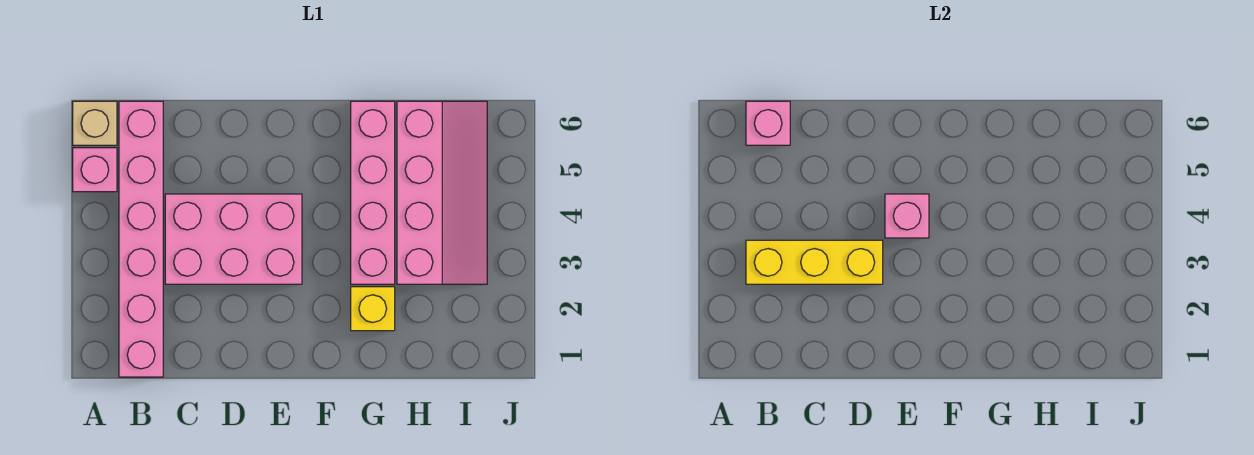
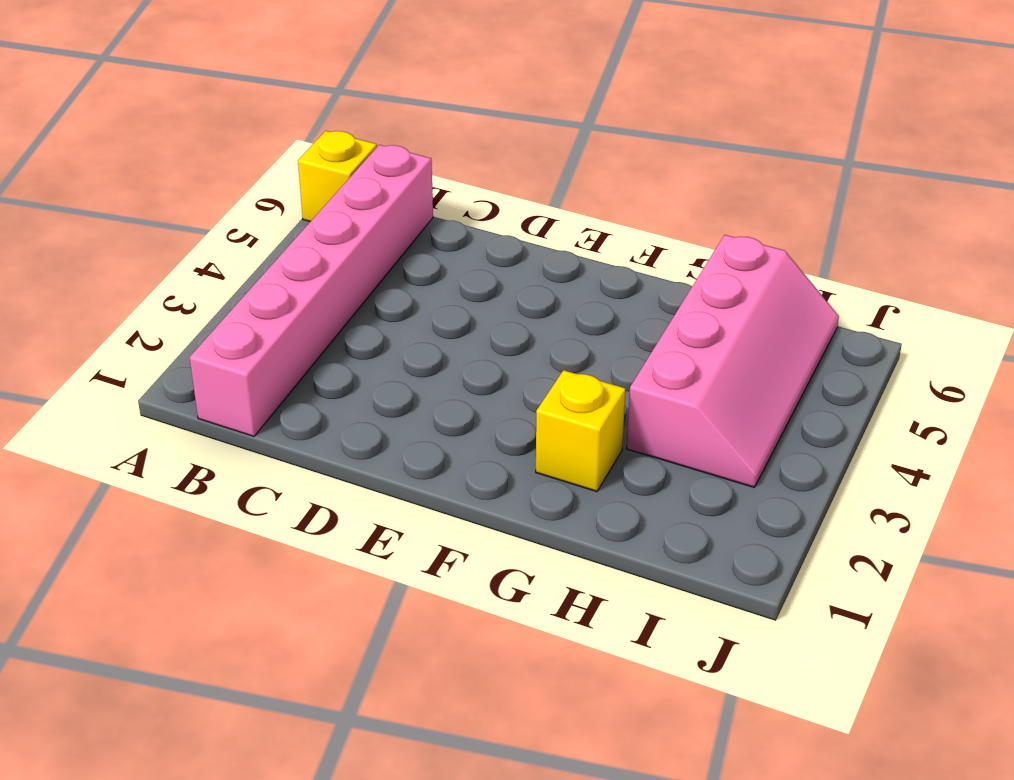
yellow 1x1 brick [298,131,377,222] -> tan 1x1 brick [73,101,117,145]
none -> pink 1x1 brick [73,148,117,192]
none -> pink 2x3 brick [165,194,302,284]

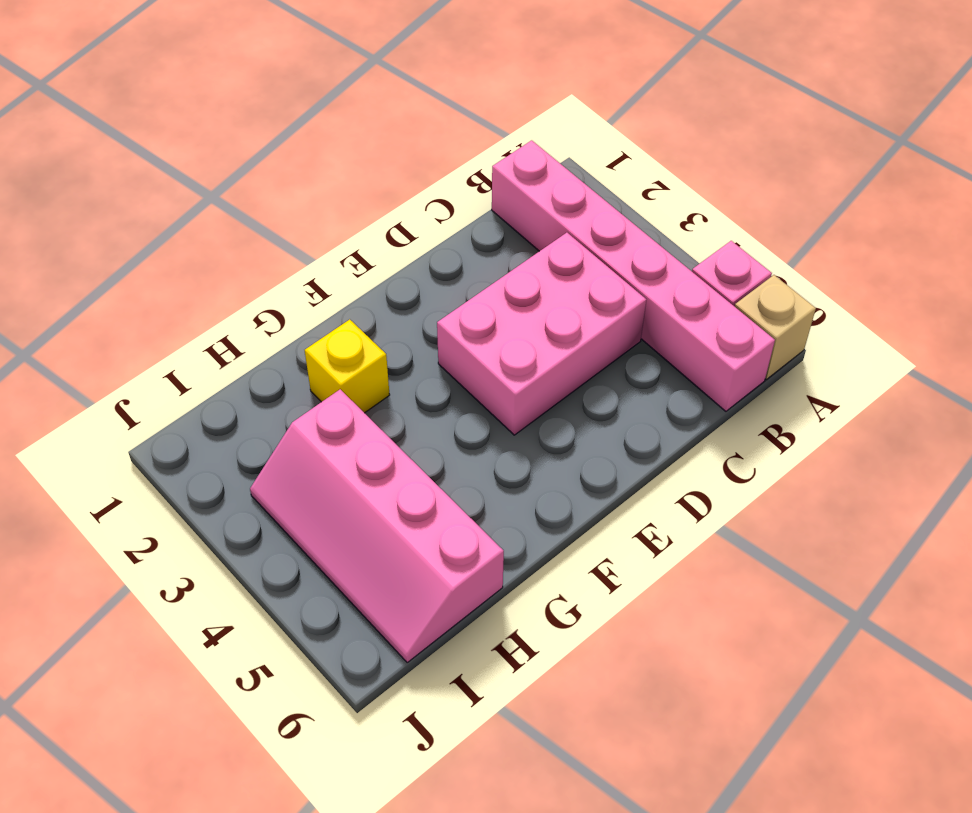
none -> pink 1x4 brick [351,101,395,284]
none -> yellow 1x3 brick [746,240,883,284]

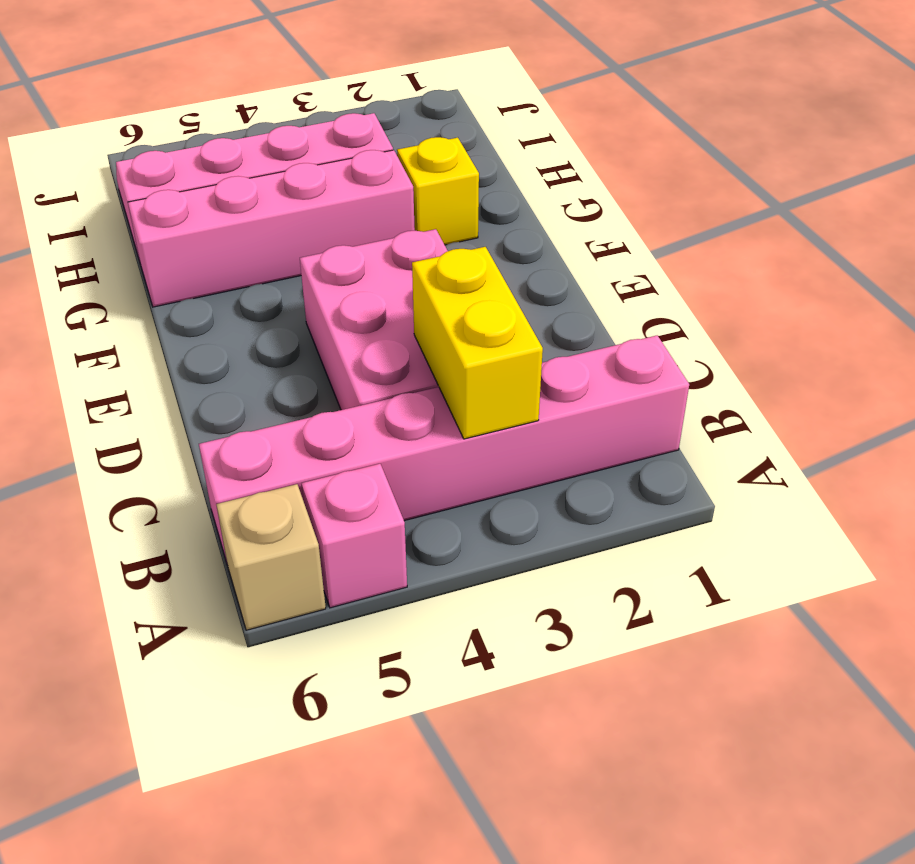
yellow 1x2 brick [412,247,543,439] -> yellow 1x3 brick [746,240,883,284]
none -> pink 1x1 brick [746,101,790,145]
none -> pink 1x1 brick [885,194,929,238]

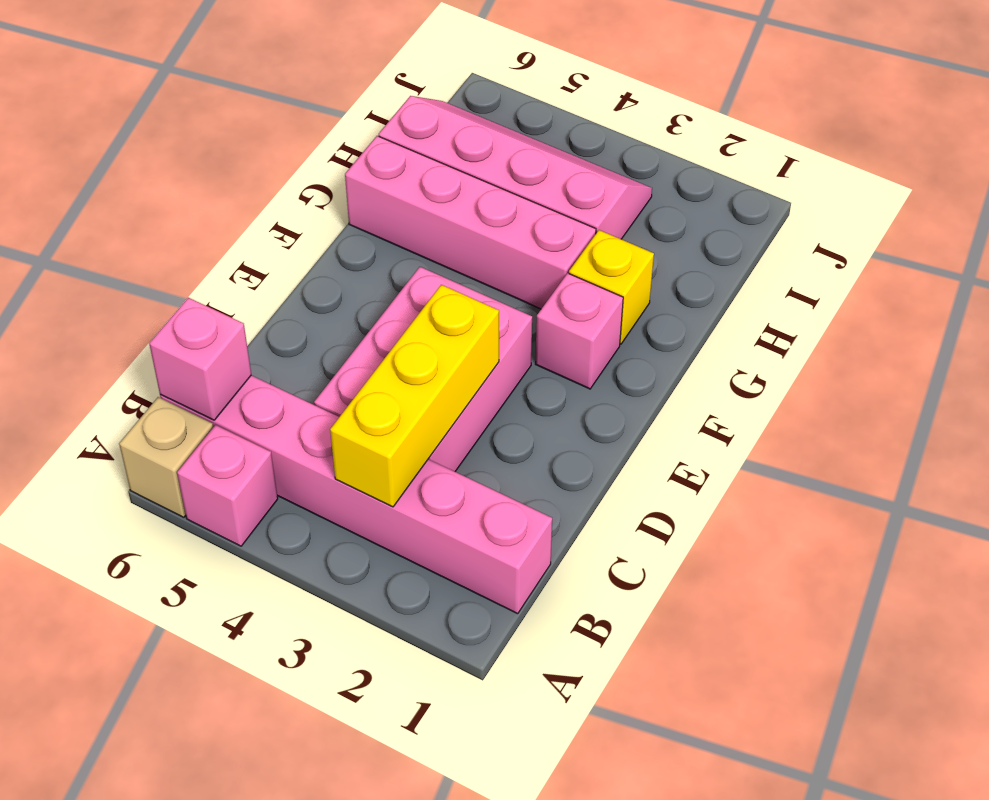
pink 1x1 brick [536,273,623,389] -> pink 1x1 brick moved to [885,194,929,238]

